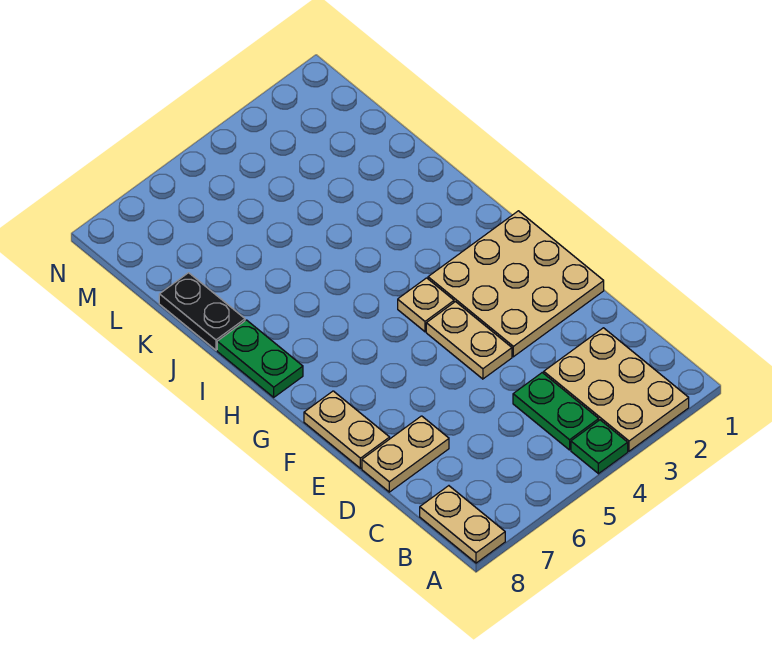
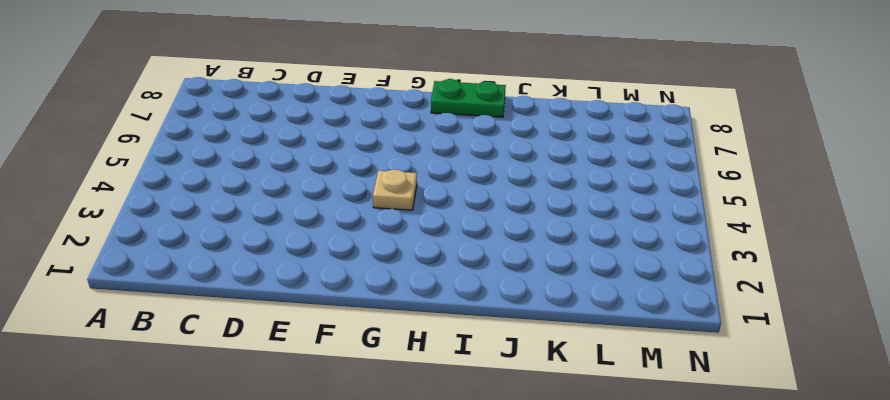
none -> tan 2x3 plate [544,328,689,451]
none -> green 1x1 plate [571,420,628,474]

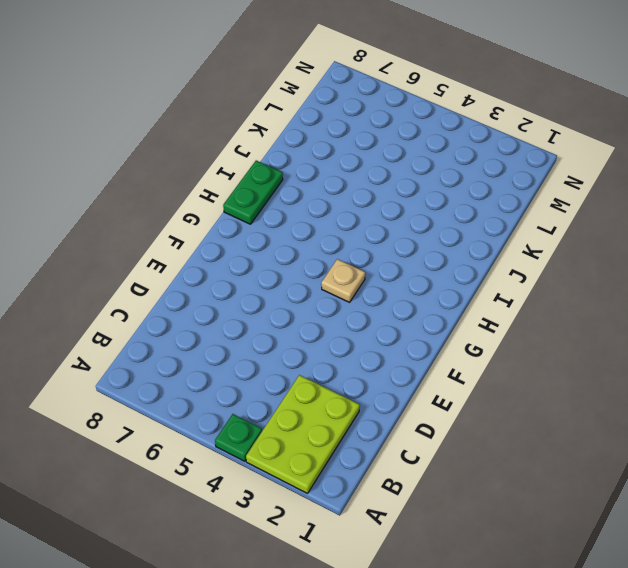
lime 2x3 plate [246,375,360,493] -> tan 2x3 plate [544,328,689,451]
none -> tan 1x2 plate [420,486,505,563]
none -> green 1x2 plate [513,373,599,450]

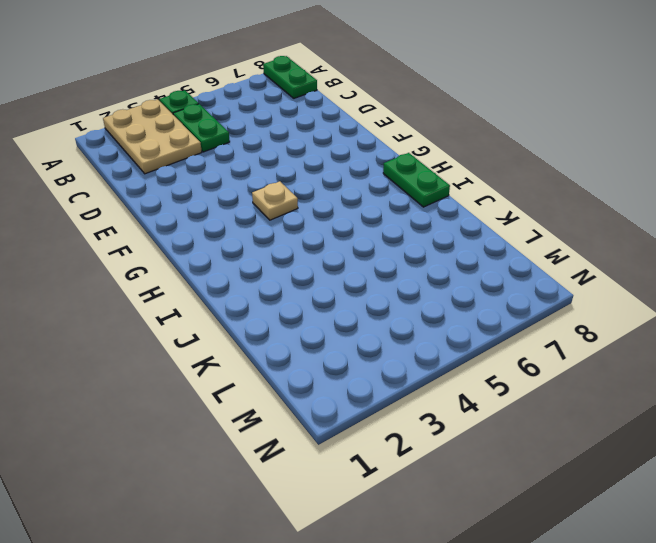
green 1x2 plate [263,56,317,98] -> tan 1x2 plate [420,486,505,563]
none -> tan 1x2 plate [362,416,449,492]
none -> tan 3x3 plate [428,211,604,357]

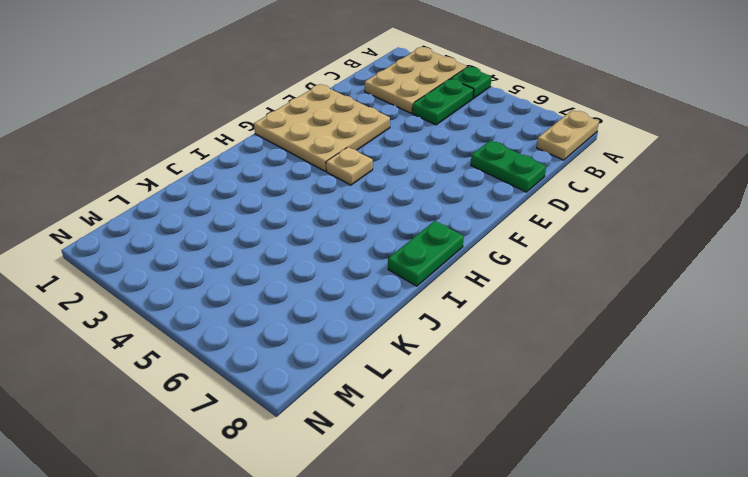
green 1x2 plate [471,140,546,192] -> tan 1x2 plate [362,416,449,492]
none -> tan 1x2 plate [426,302,512,379]
none -> tan 1x2 plate [304,391,390,468]

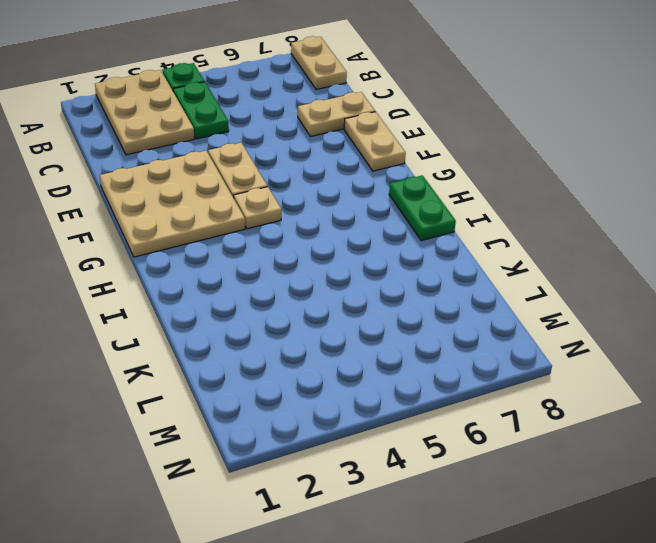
none -> black 1x2 plate [159,273,245,350]

